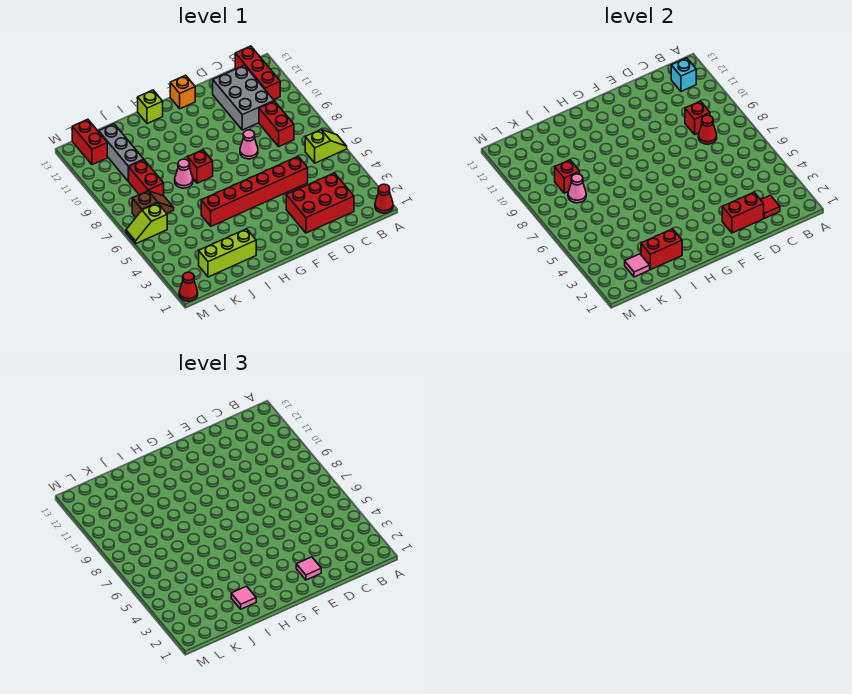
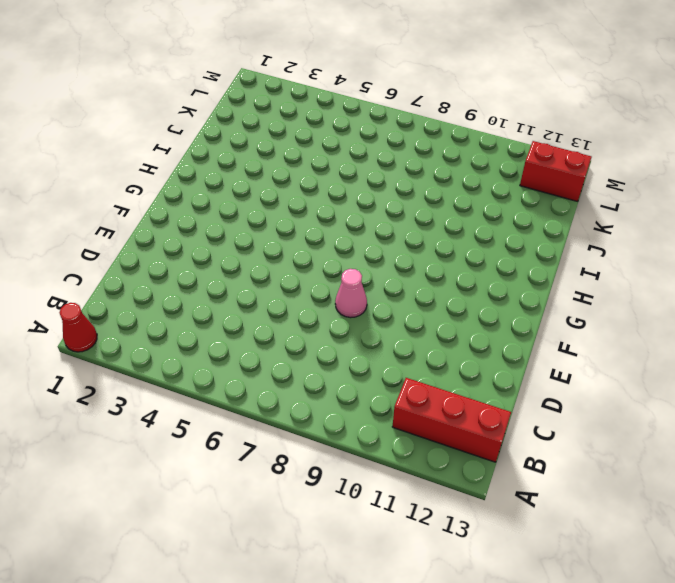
none -> lime 1x2 slope [305,130,347,163]
none -> red 2x3 brick [286,173,354,233]
none -> red 1x2 brick [259,101,294,146]
none -> grey 2x3 brick [213,65,274,130]

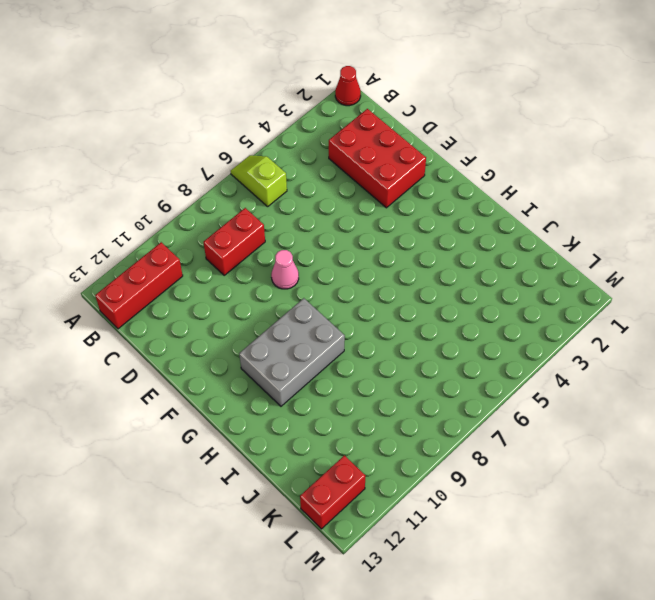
grey 2x3 brick [239,298,345,406] -> grey 2x3 brick moved to [213,65,274,130]
none -> red 1x6 brick [201,156,308,226]
none -> orange 1x1 brick [170,75,195,109]
none -> red 1x1 brick [188,150,213,183]
none -> lime 1x1 brick [138,90,163,124]

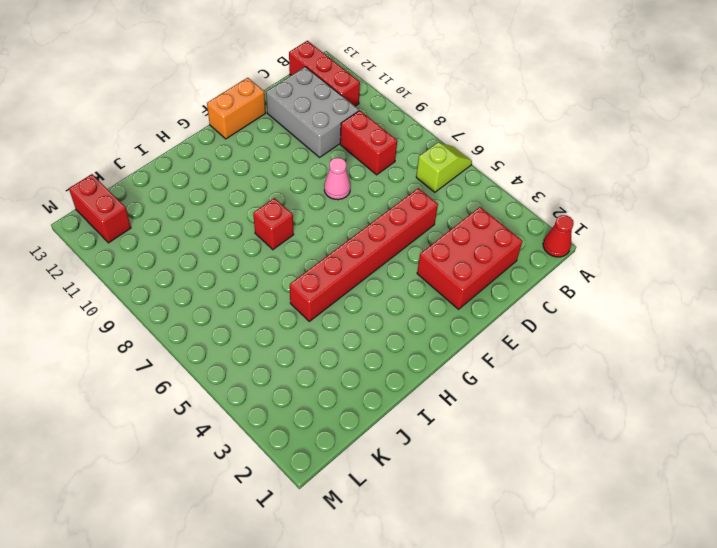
orange 1x2 brick [207,78,266,139] -> orange 1x1 brick [170,75,195,109]
none -> lime 1x1 brick [138,90,163,124]
none -> lime 1x3 brick [199,229,256,277]
none -> pink 1x1 cone [175,159,193,188]
none -> brown 1x2 slope [132,191,174,217]

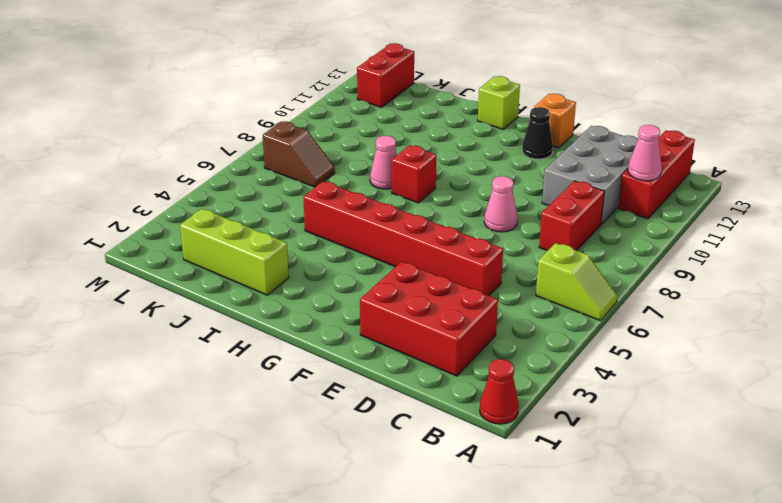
pink 1x1 cone [628,125,662,181] -> pink 1x1 cone moved to [568,174,586,203]
black 1x1 cone [522,107,553,159] -> none
none -> red 1x2 brick [129,160,164,196]
none -> grey 1x3 brick [99,124,144,181]
none -> lime 1x2 slope [126,203,167,244]
none -> red 1x1 cone [179,272,198,301]

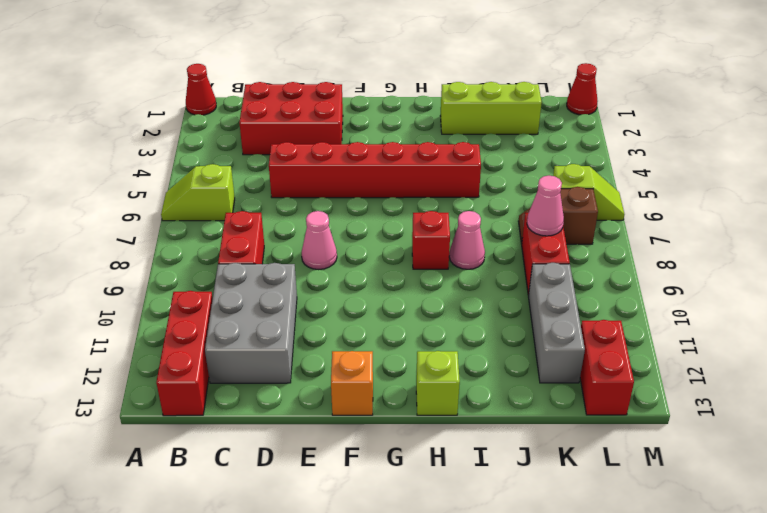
none -> cyan 1x1 brick [671,58,696,91]
none -> red 1x1 tile [761,195,780,218]
none -> red 1x1 cone [698,115,717,144]
none -> red 1x1 brick [685,101,710,134]

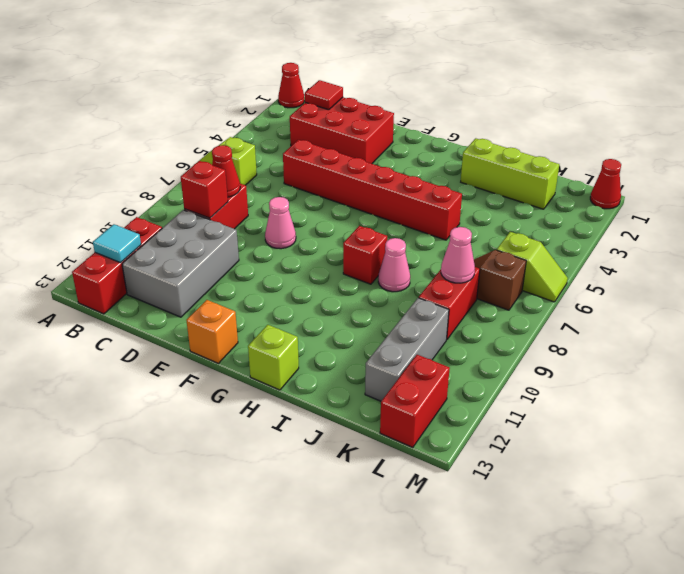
cyan 1x1 tile [93,224,141,263] -> cyan 1x1 brick [671,58,696,91]
none -> red 1x2 brick [722,192,764,233]
none -> red 1x2 brick [641,229,682,270]
none -> pink 1x1 tile [625,254,650,277]
none -> red 1x1 brick [555,160,580,193]

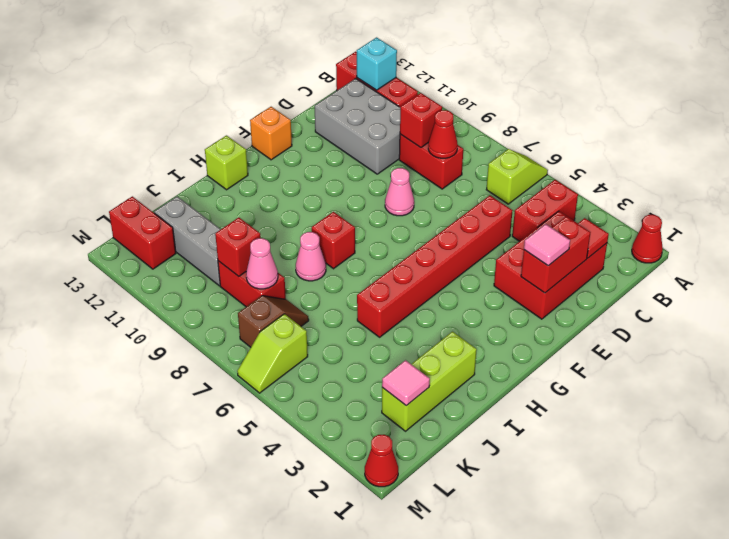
red 1x2 brick [512,180,578,241] -> red 1x2 brick moved to [641,229,682,270]
none -> pink 1x1 tile [231,586,256,609]

